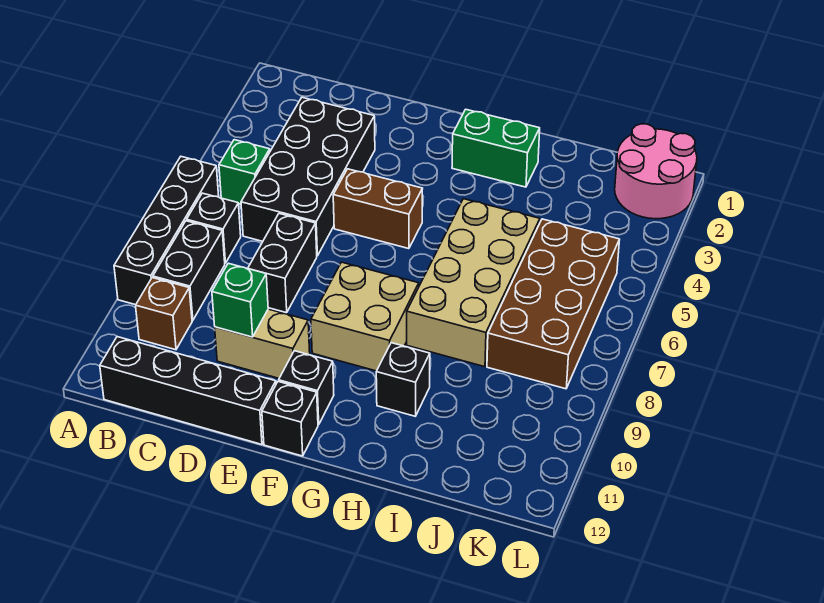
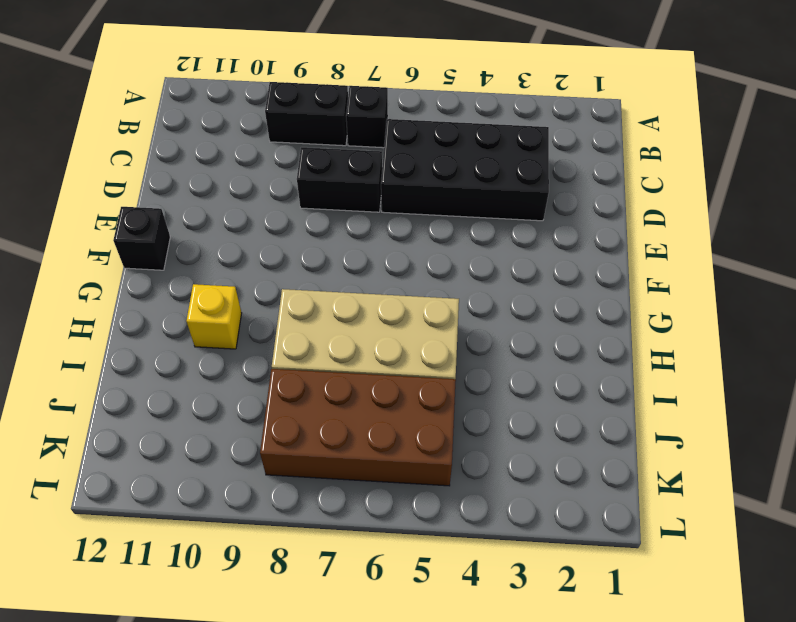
yellow 1x1 brick [186,284,242,349] -> black 1x1 brick [376,343,430,416]
none -> black 1x4 brick [114,157,219,305]
none -> green 1x1 brick [219,140,270,204]
none -> brown 1x1 brick [136,278,192,350]

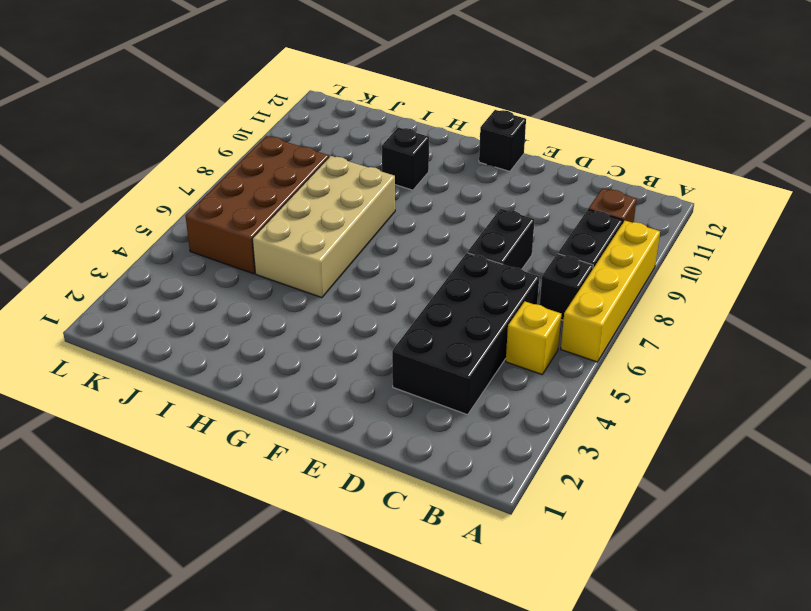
yellow 1x4 brick [561,221,660,362] -> black 1x4 brick [114,157,219,305]
yellow 1x1 brick [506,301,561,374] -> green 1x1 brick [219,140,270,204]
none -> black 1x4 brick [100,337,276,444]
none -> tan 1x2 brick [215,309,310,378]
none -> brown 1x2 brick [333,169,423,249]

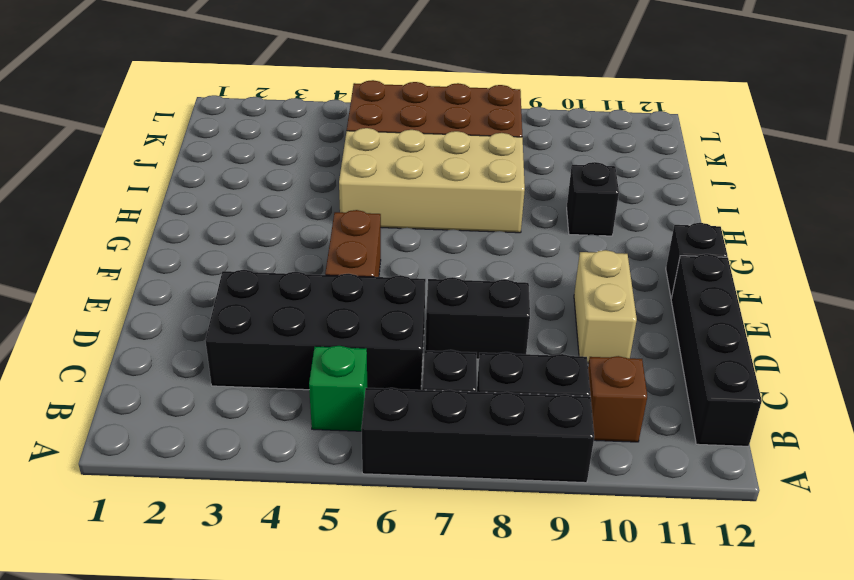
none -> tan 2x2 brick [311,262,419,371]
none -> black 1x1 brick [279,351,334,425]
none -> green 1x2 brick [452,109,540,187]

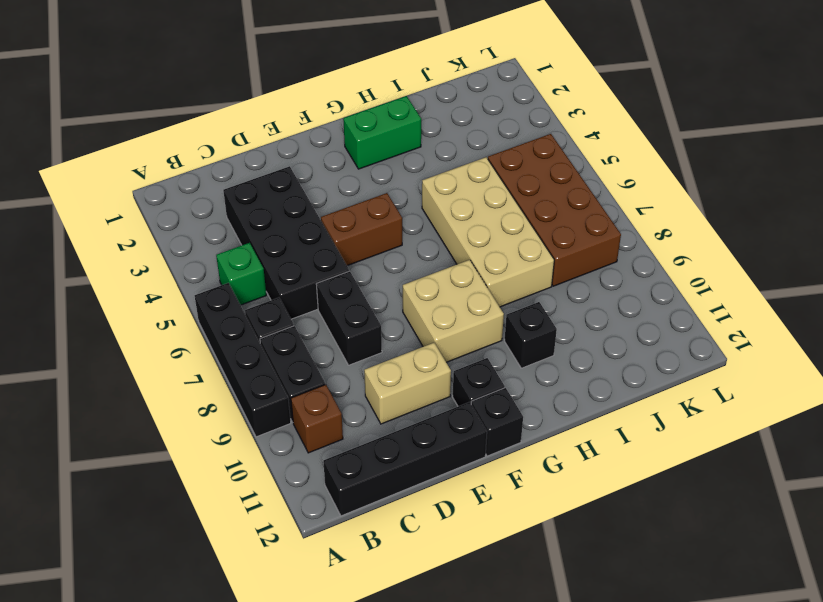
none -> pink 2x2 round brick [615,124,697,219]
none -> green 1x1 brick [212,263,268,337]

